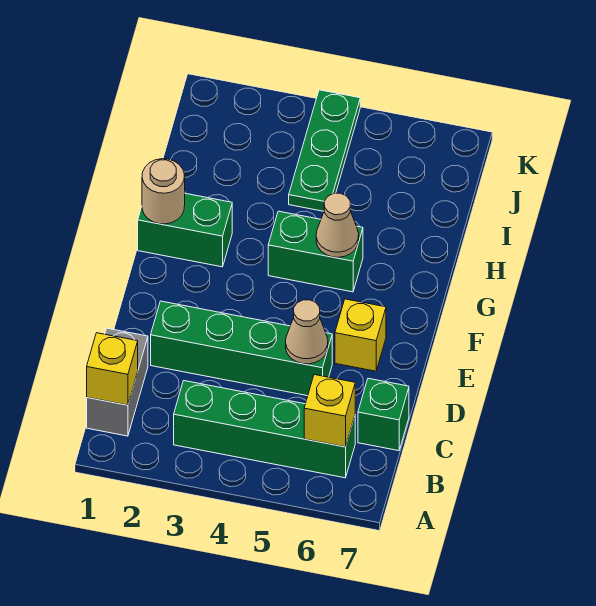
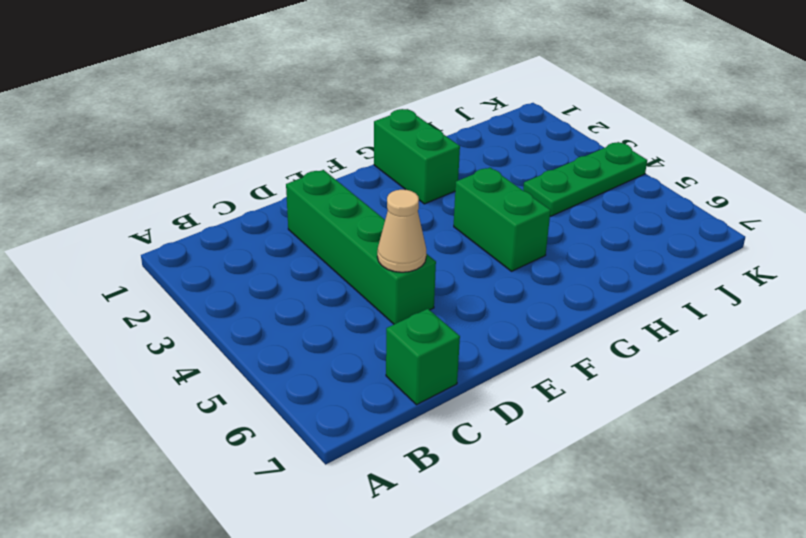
none -> grey 1x2 brick [87,328,148,436]
none -> green 1x4 brick [174,381,355,478]
none -> yellow 1x1 brick [335,299,386,371]

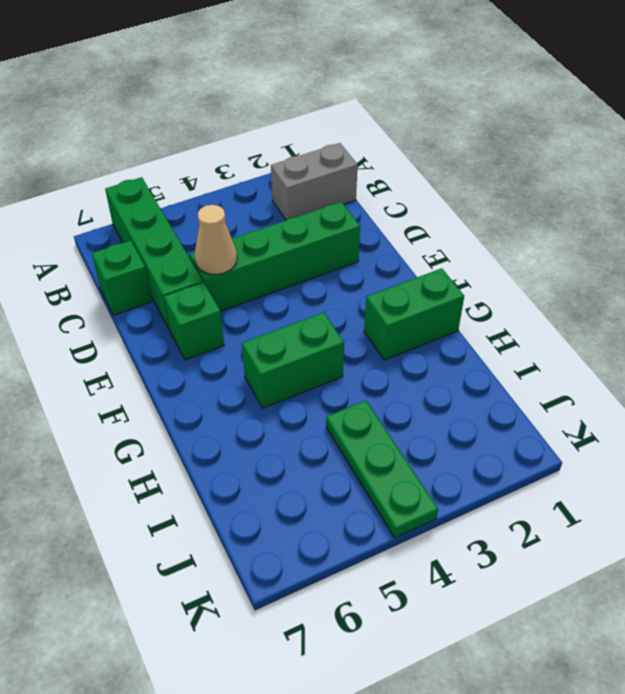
green 1x4 brick [105,177,203,330] -> green 1x4 brick turned to [174,381,355,478]
grey 1x2 brick [271,143,358,220] -> grey 1x2 brick turned to [87,328,148,436]
green 1x1 brick [164,282,224,360] -> yellow 1x1 brick [335,299,386,371]
none -> yellow 1x1 brick [87,333,138,405]
none -> yellow 1x1 brick [304,375,355,447]
none -> tan 1x1 round brick [142,159,185,224]

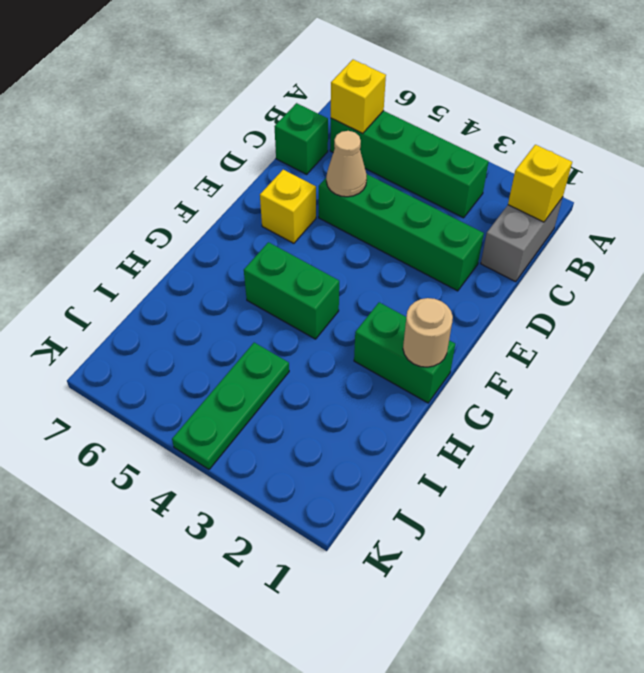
none -> tan 1x1 cone [316,193,359,257]

